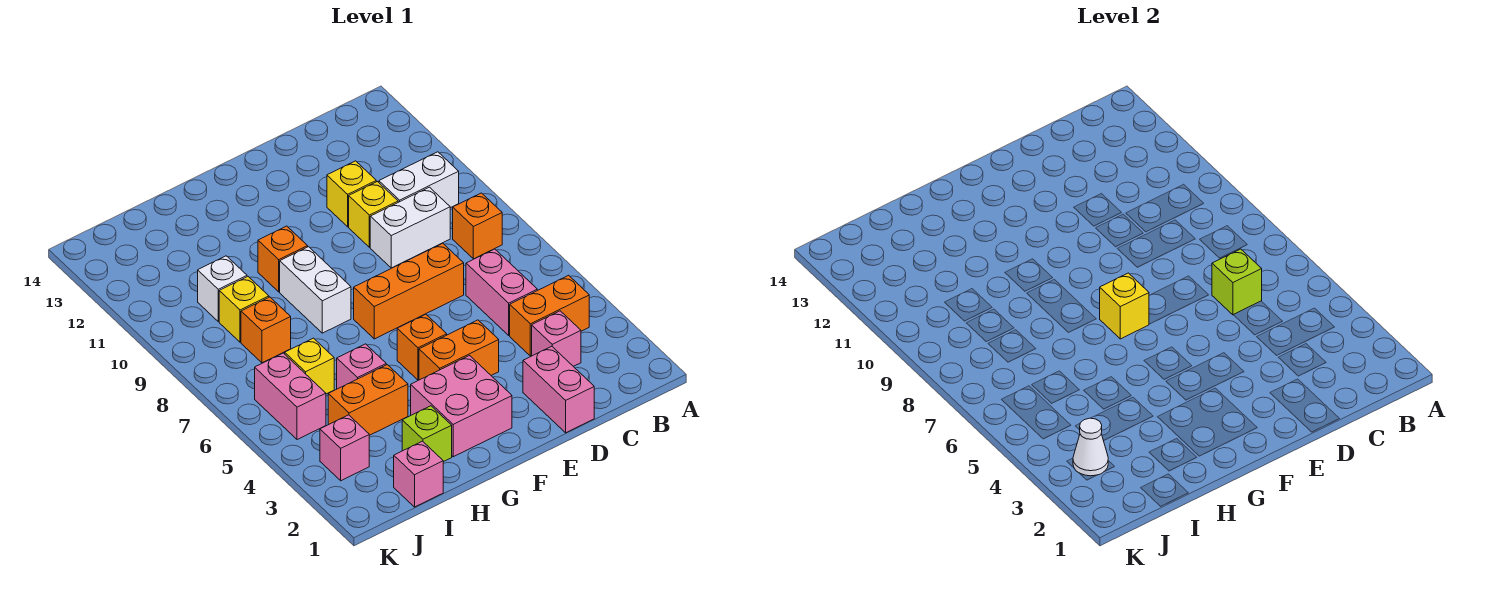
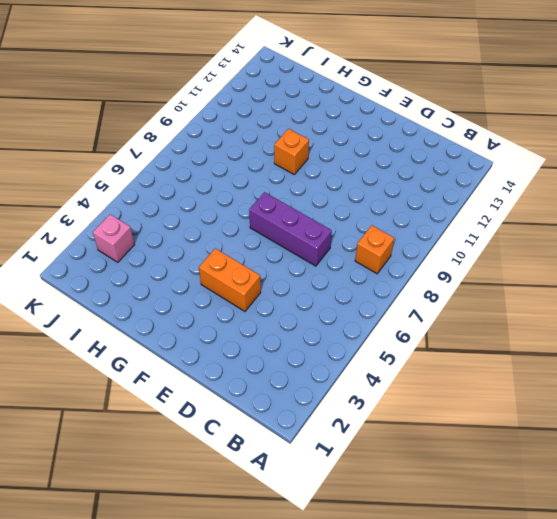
purple 1x3 brick [249,192,332,266] -> orange 1x3 brick [354,243,464,339]
none -> orange 1x2 brick [510,275,589,356]
none -> white 1x2 brick [379,152,459,208]
none -> pink 1x1 brick [532,311,581,366]

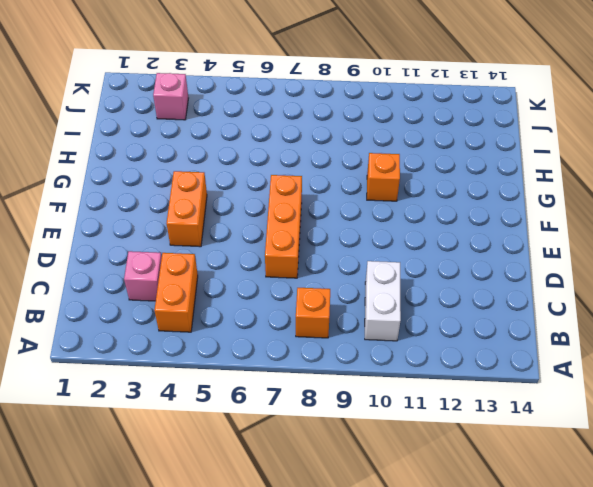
none -> pink 1x2 brick [466,249,537,335]
none -> white 1x2 brick [370,187,450,268]
none -> pink 1x2 brick [523,346,594,433]

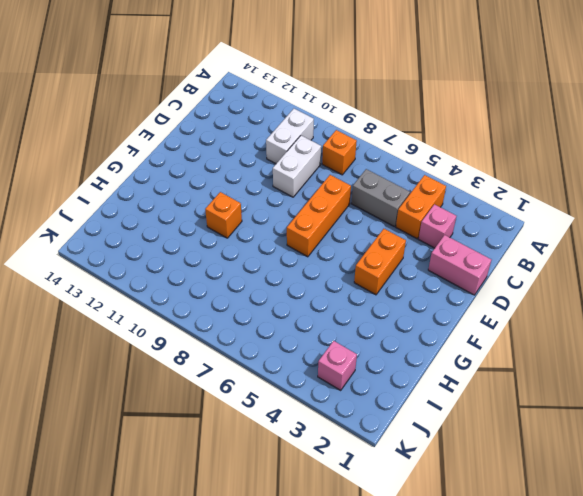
grey 1x2 brick [351,169,410,227] -> pink 1x2 brick [466,249,537,335]
none -> yellow 1x1 brick [349,182,398,247]
none -> yellow 1x1 brick [327,161,376,227]
none -> pink 2x2 brick [411,356,512,457]

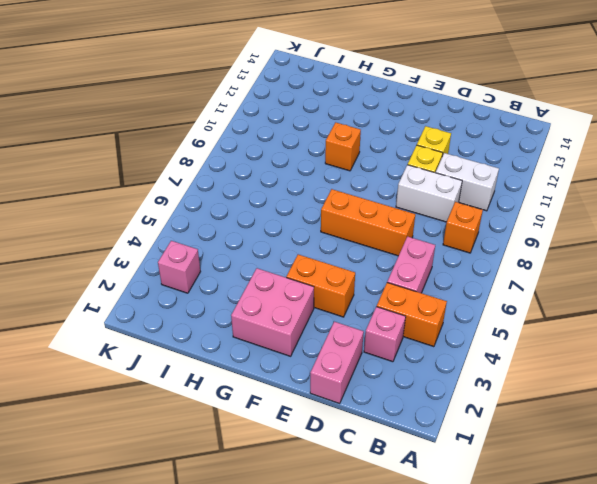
none -> orange 1x1 brick [397,314,447,380]
none -> white 1x2 brick [280,247,351,333]
none -> lime 1x1 brick [402,406,452,462]

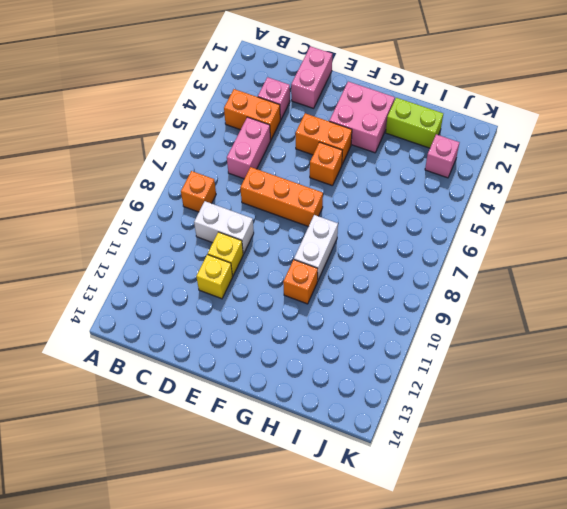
lime 1x2 brick [386,98,443,148] -> lime 1x1 brick [402,406,452,462]
none -> white 1x2 brick [379,152,459,208]
none -> orange 1x2 brick [328,365,408,435]
none -> pink 1x1 brick [337,344,386,389]

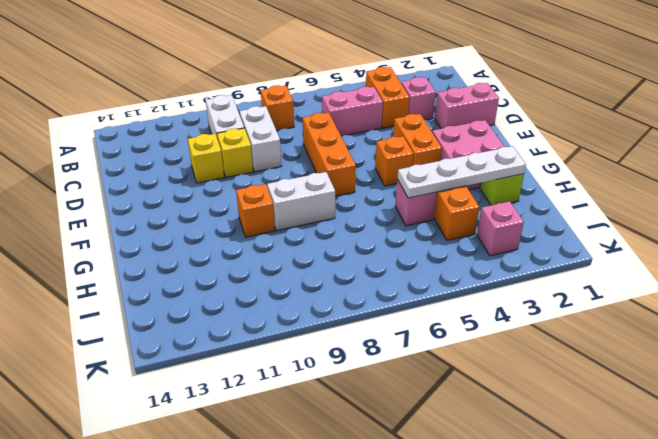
white 1x4 plate [397,146,526,198] -> none
none -> pink 1x1 brick [394,441,443,507]
none -> yellow 1x1 brick [285,338,334,394]
none -> orange 1x1 brick [241,297,291,363]

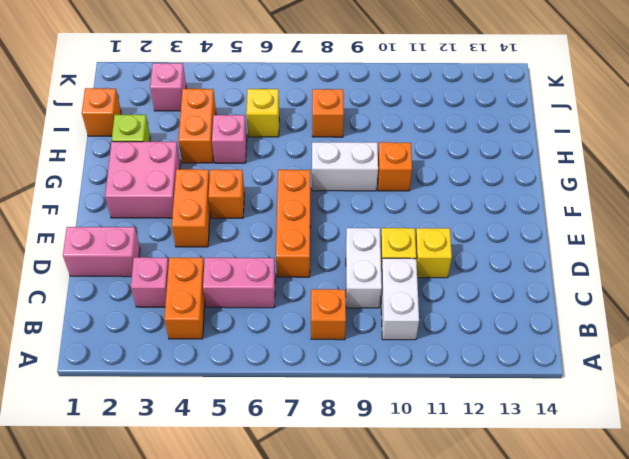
orange 1x1 brick [82,88,121,136] -> pink 1x1 brick [394,441,443,507]
none -> yellow 1x1 brick [219,277,269,342]
none -> white 1x1 brick [198,256,247,322]
none -> pink 1x2 brick [255,353,326,440]

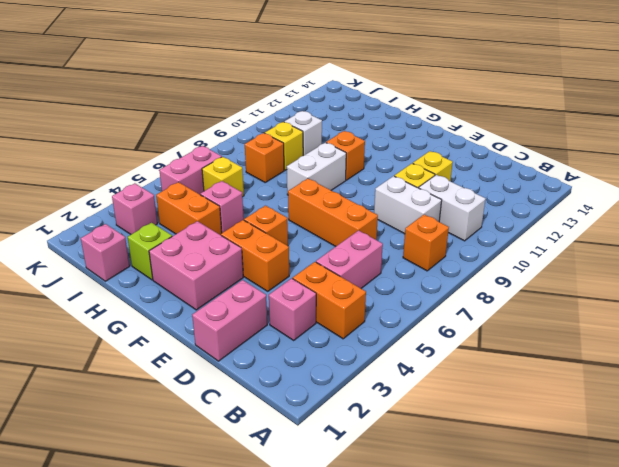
none -> lime 1x1 brick [1212,249,1262,315]
none -> yellow 1x1 brick [1100,273,1149,339]
none -> white 1x1 cone [1073,418,1108,476]

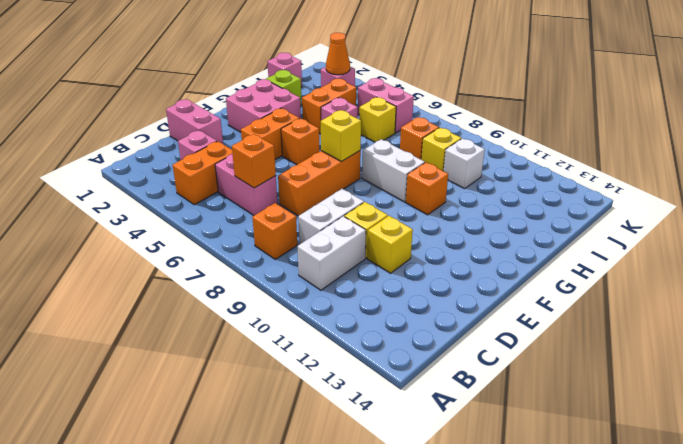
orange 1x1 brick [232,134,276,188] -> lime 1x1 brick [1212,249,1262,315]
orange 1x1 cone [326,33,350,75] -> white 1x1 cone [1073,418,1108,476]

